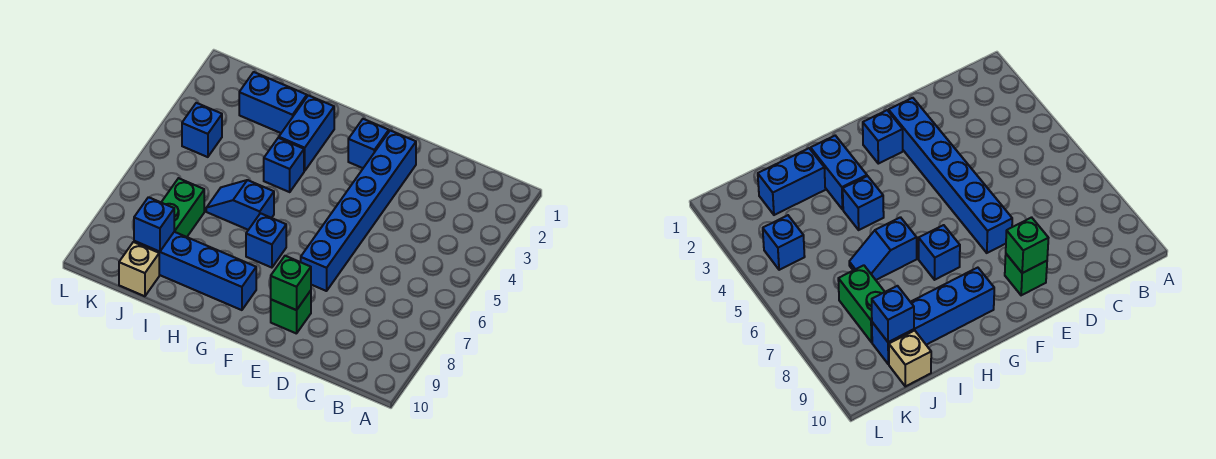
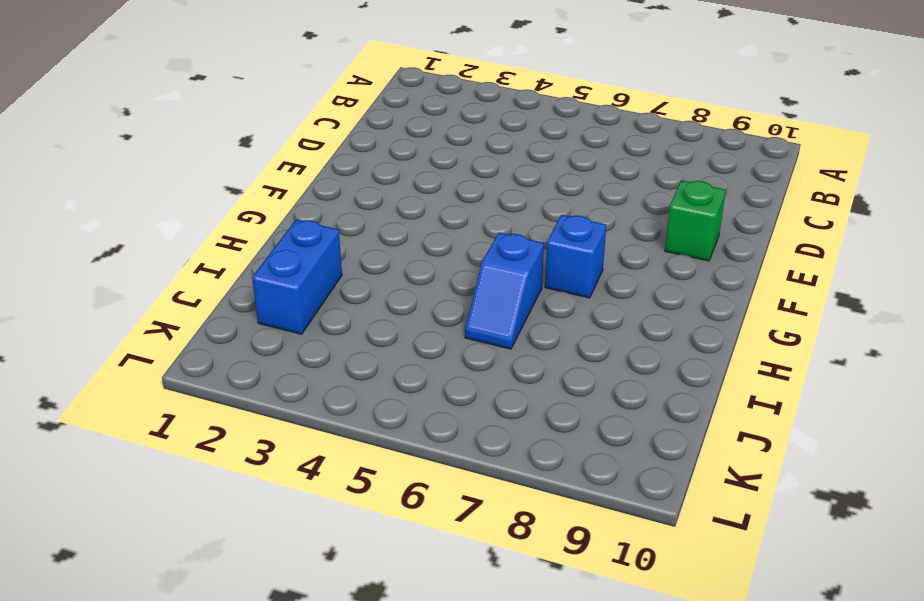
none -> blue 1x6 brick [301,130,416,291]
none -> blue 1x1 brick [348,119,389,168]
none -> blue 1x4 brick [134,232,256,310]

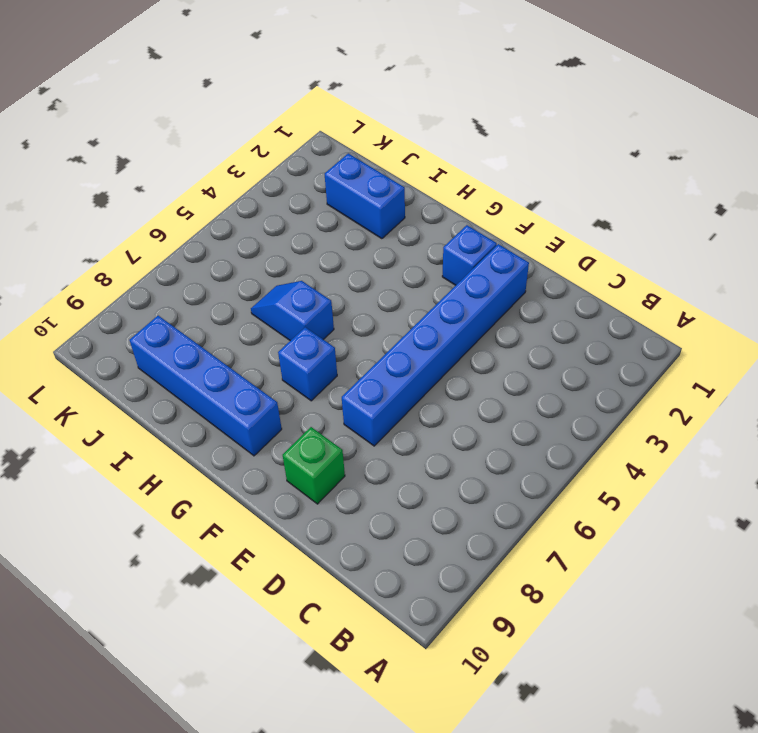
none -> blue 1x2 brick [279,95,334,171]
none -> blue 1x1 brick [264,138,304,192]
none -> green 1x2 brick [161,178,204,237]

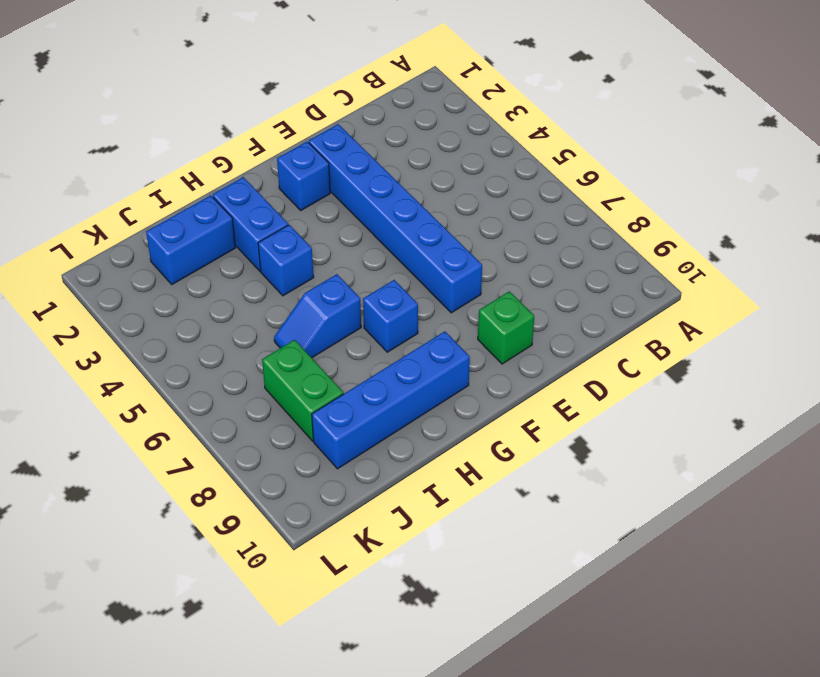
none -> tan 1x1 brick [119,242,159,296]
none -> blue 1x1 brick [182,103,222,157]
none -> green 1x1 brick [271,256,311,310]

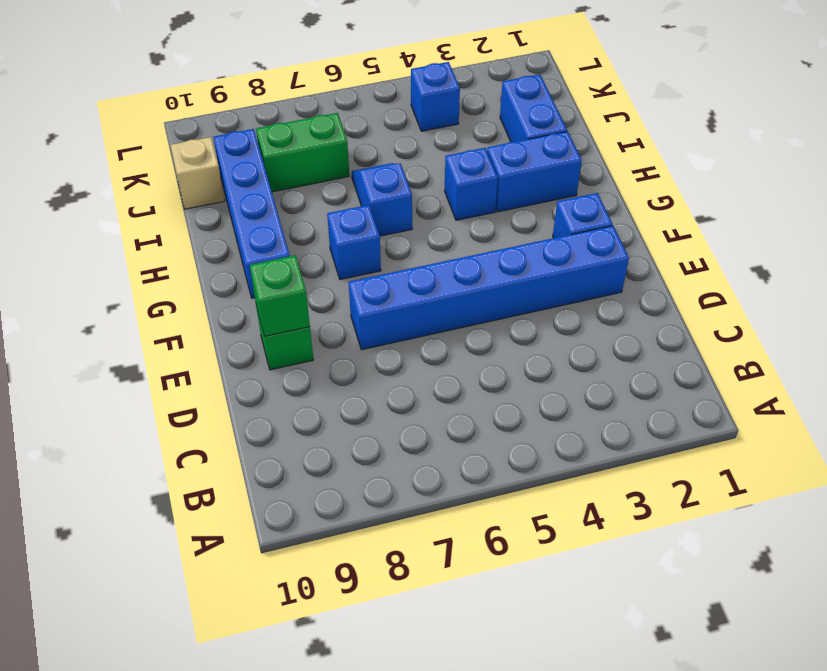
none -> blue 1x1 brick [134,197,174,252]

